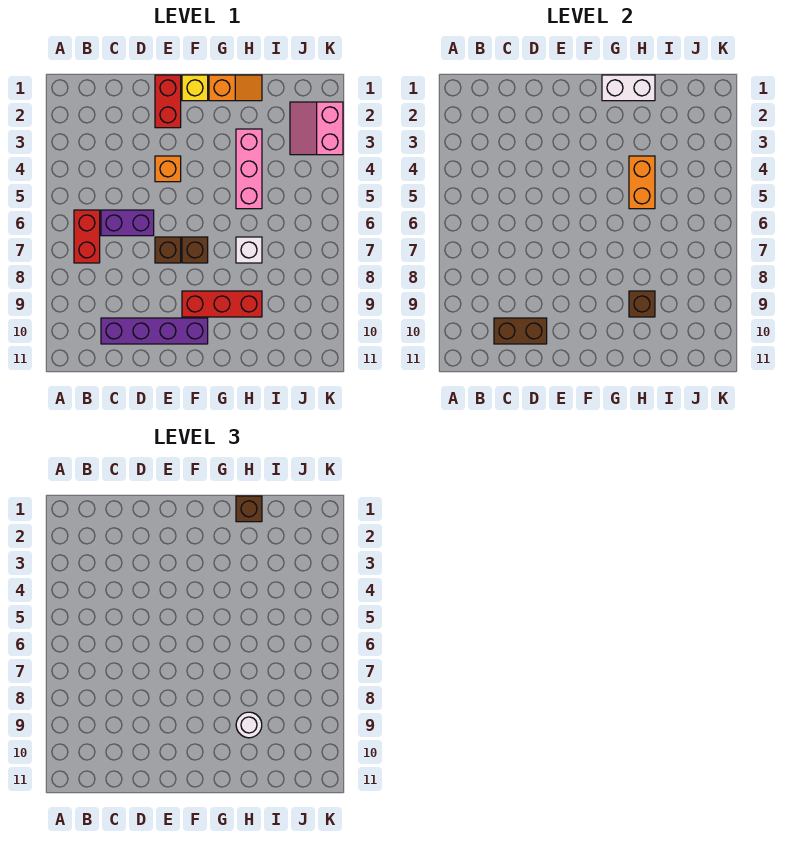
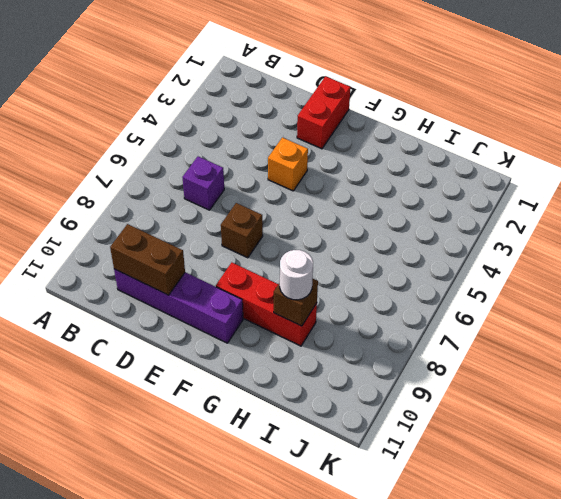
purple 1x1 brick [182,156,224,210] -> purple 1x2 brick [101,210,154,236]
none -> red 1x2 brick [74,210,100,263]
none -> yellow 1x1 brick [182,75,208,101]
none -> brown 1x1 brick [182,237,208,263]

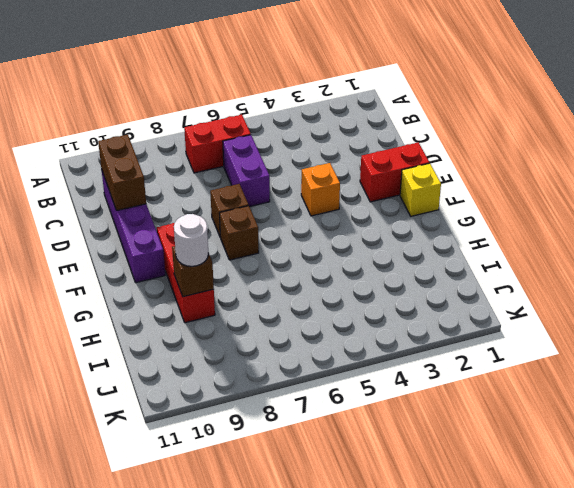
none -> orange 1x2 slope [209,75,262,101]
none -> pink 1x3 brick [236,129,262,209]
none -> white 1x1 brick [236,237,262,263]

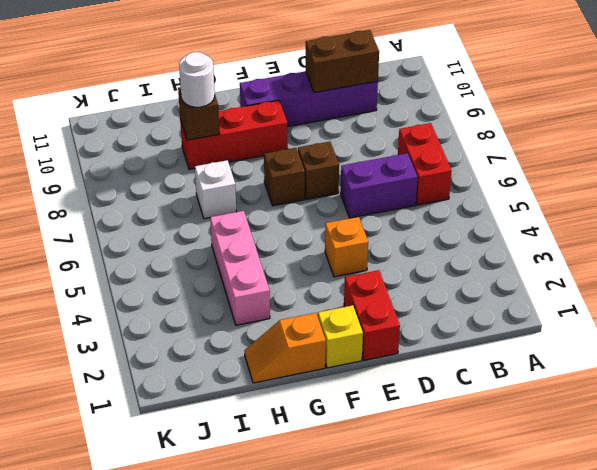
none -> pink 2x2 slope [290,102,343,155]
none -> white 1x2 brick [602,75,655,101]
none -> orange 1x2 brick [629,156,655,209]

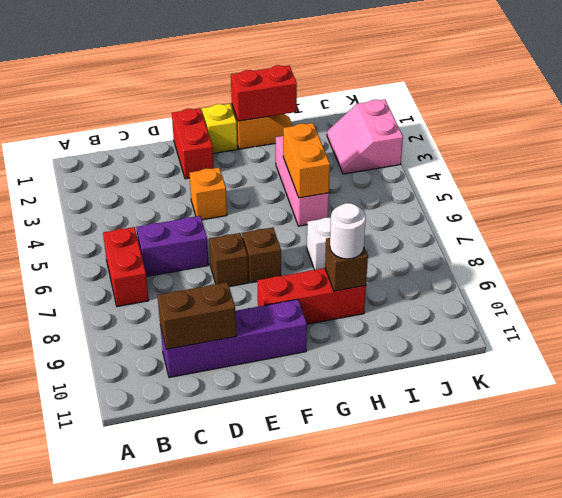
red 1x2 brick [231,65,297,121] -> white 1x2 brick [602,75,655,101]
none -> brown 1x1 brick [236,496,262,522]

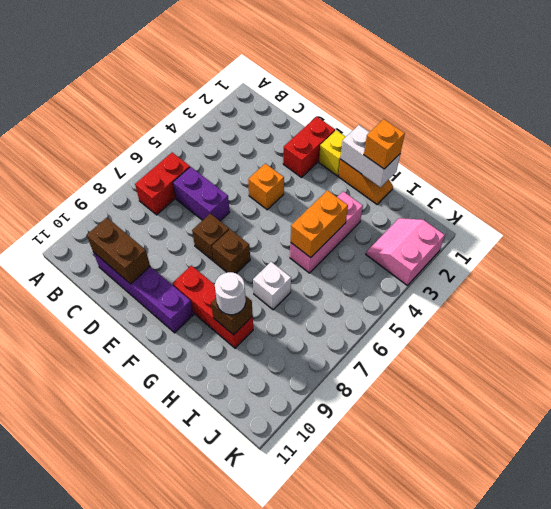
orange 1x1 brick [364,119,405,169] -> brown 1x1 brick [236,496,262,522]

